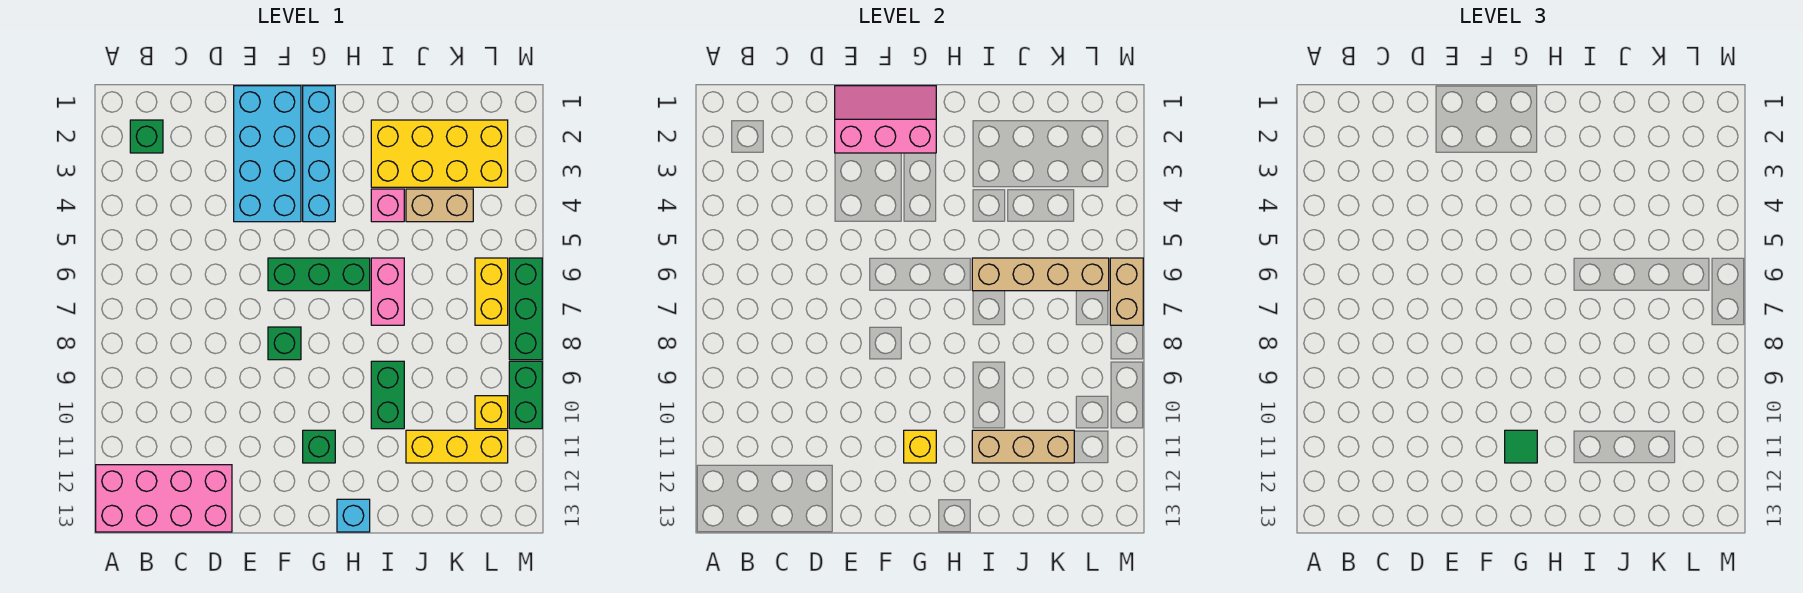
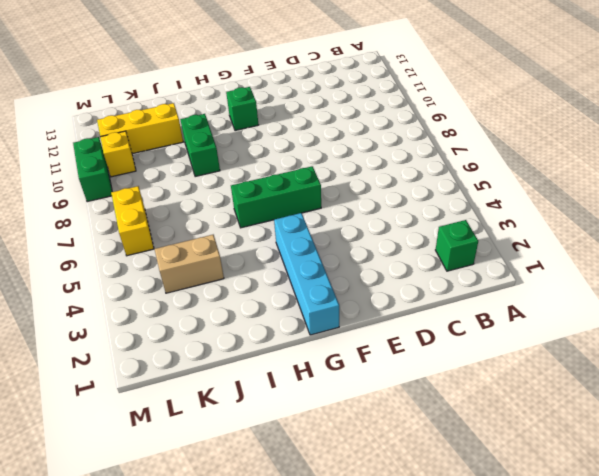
none -> pink 2x4 brick [96,465,232,532]
none -> cyan 2x4 brick [234,86,301,222]
none -> green 1x1 brick [268,327,301,360]

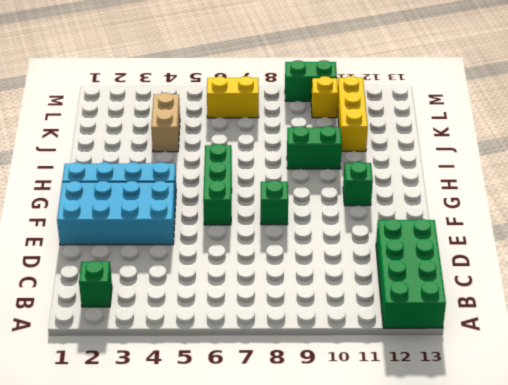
green 2x4 brick [376,219,446,328] -> pink 2x4 brick [96,465,232,532]
none -> cyan 1x1 brick [337,499,370,532]
none -> yellow 2x4 brick [371,120,508,187]
none -> pink 1x1 brick [371,189,404,222]

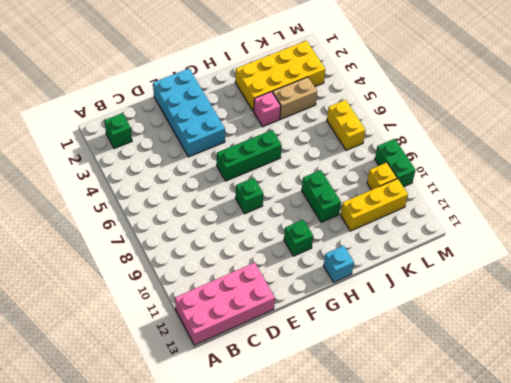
none -> cyan 1x4 brick [303,86,335,222]
none -> pink 1x2 brick [371,258,404,325]
none -> green 1x3 brick [509,258,542,360]

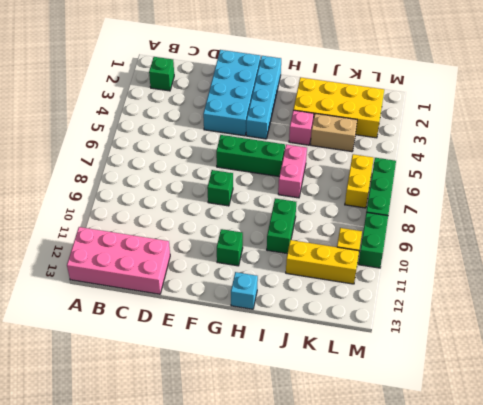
none -> pink 2x3 slope [835,86,936,153]
none -> yellow 1x1 brick [904,430,936,463]
none -> tan 1x4 brick [972,258,1109,291]

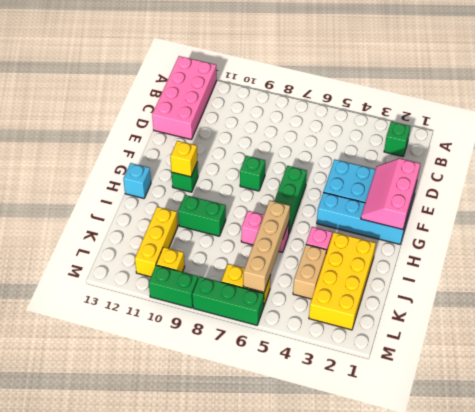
pink 2x3 slope [361,158,420,229] -> pink 2x3 slope turned to [835,86,936,153]
none -> tan 1x3 brick [972,430,1074,463]
none -> tan 1x2 brick [1110,258,1143,325]
none -> green 1x1 tile [1505,430,1537,463]

